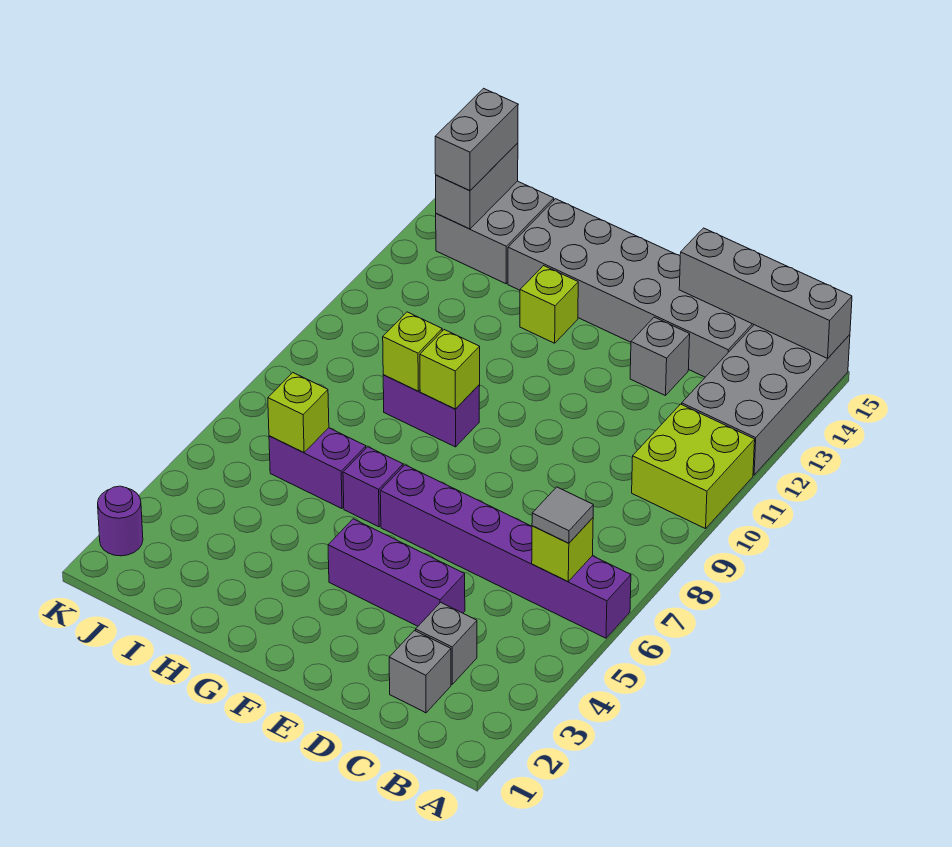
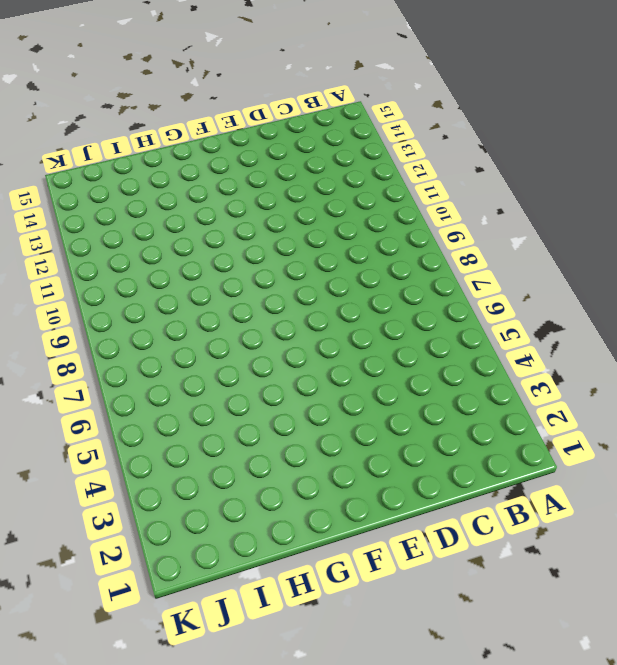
none -> purple 1x6 brick [380,465,631,638]
none -> lime 2x2 brick [632,404,755,529]
none -> grey 2x4 brick [682,325,850,475]

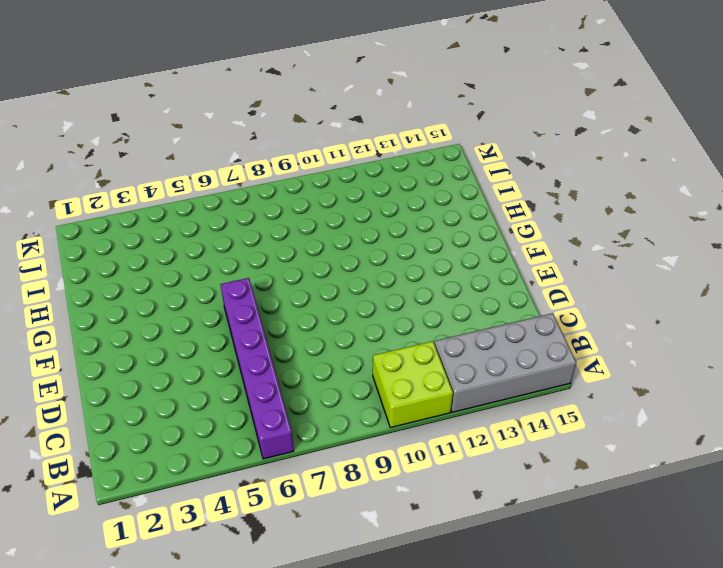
none -> grey 1x1 brick [389,631,451,713]
none -> grey 1x1 brick [416,602,477,684]
none -> grey 2x6 brick [508,199,754,377]

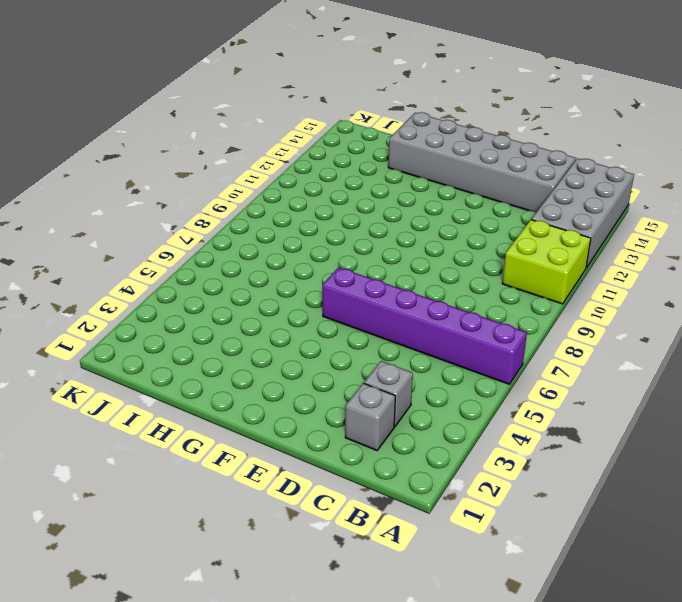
none -> purple 1x3 brick [328,519,465,626]
none -> grey 1x1 brick [630,317,690,396]
none -> purple 1x1 brick [343,447,403,527]

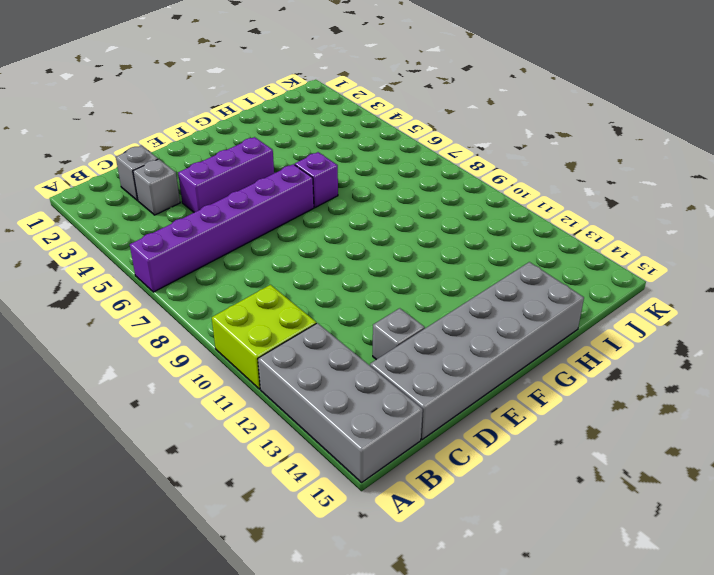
none -> purple 1x2 brick [383,375,480,447]
none -> lime 1x1 brick [520,266,578,343]
none -> purple 1x2 brick [269,428,366,509]

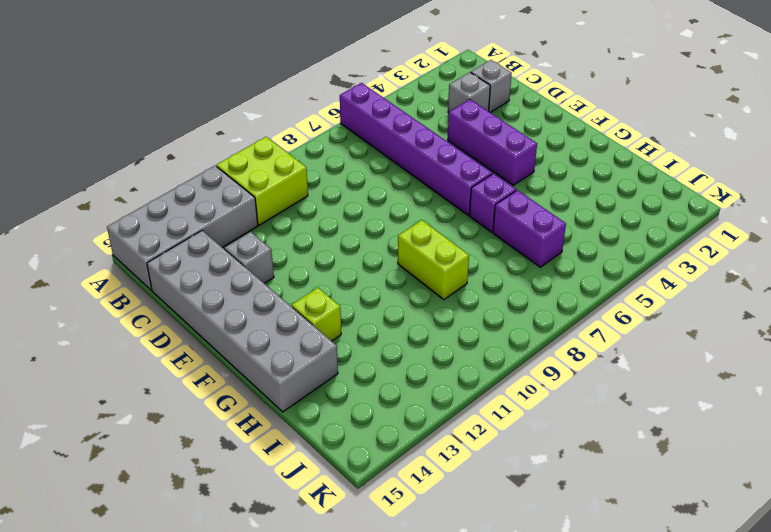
lime 1x2 brick [398,220,469,300] -> purple 1x2 brick [383,375,480,447]
none -> grey 2x2 brick [436,181,554,284]
none -> purple 1x1 round brick [98,486,143,556]
none -> grey 1x4 brick [679,228,852,358]

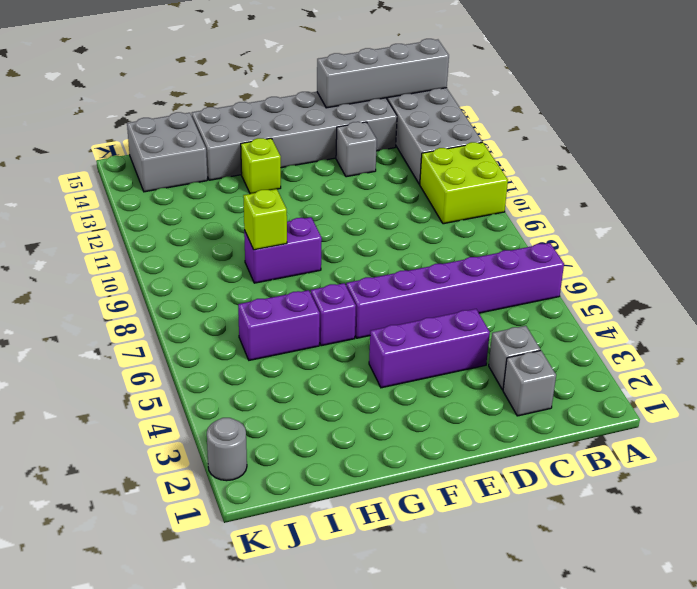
grey 1x1 round brick [207,418,247,481] -> purple 1x1 round brick [98,486,143,556]
none -> lime 1x1 brick [532,518,593,582]
none -> lime 1x1 brick [420,330,480,409]
none -> lime 1x1 brick [268,373,329,453]

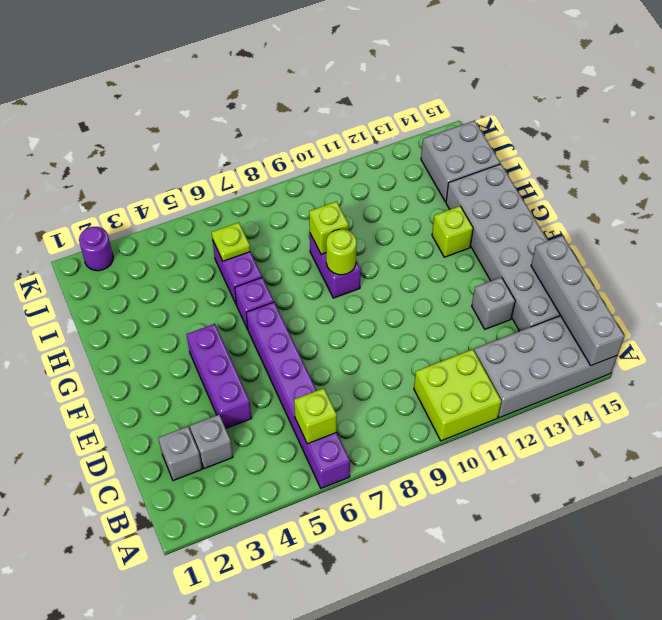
lime 1x1 round brick [326,229,357,275] -> lime 1x1 brick [420,330,480,409]
lime 1x1 plate [211,223,250,261] -> lime 1x1 brick [268,373,329,453]
none -> grey 1x2 brick [436,143,518,229]
none -> grey 1x1 tile [532,487,593,543]
none -> grey 1x2 brick [435,88,518,190]

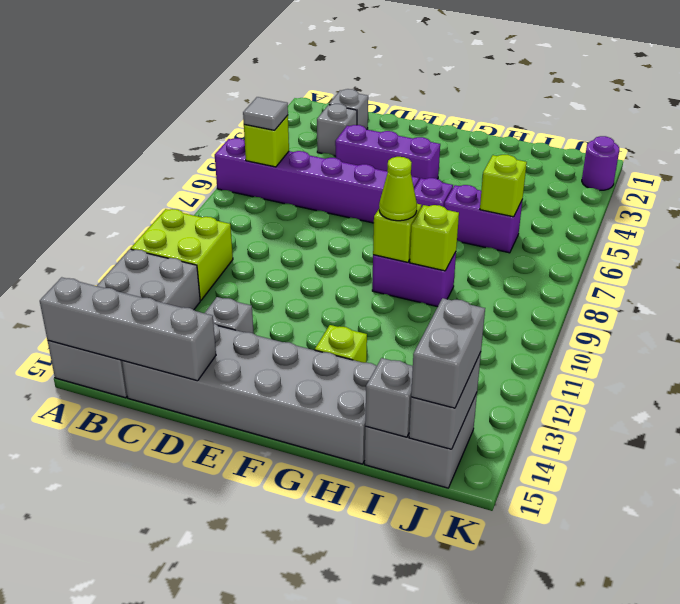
lime 1x1 cone [379,157,417,221] -> none
grey 1x1 brick [365,358,413,437] -> none

